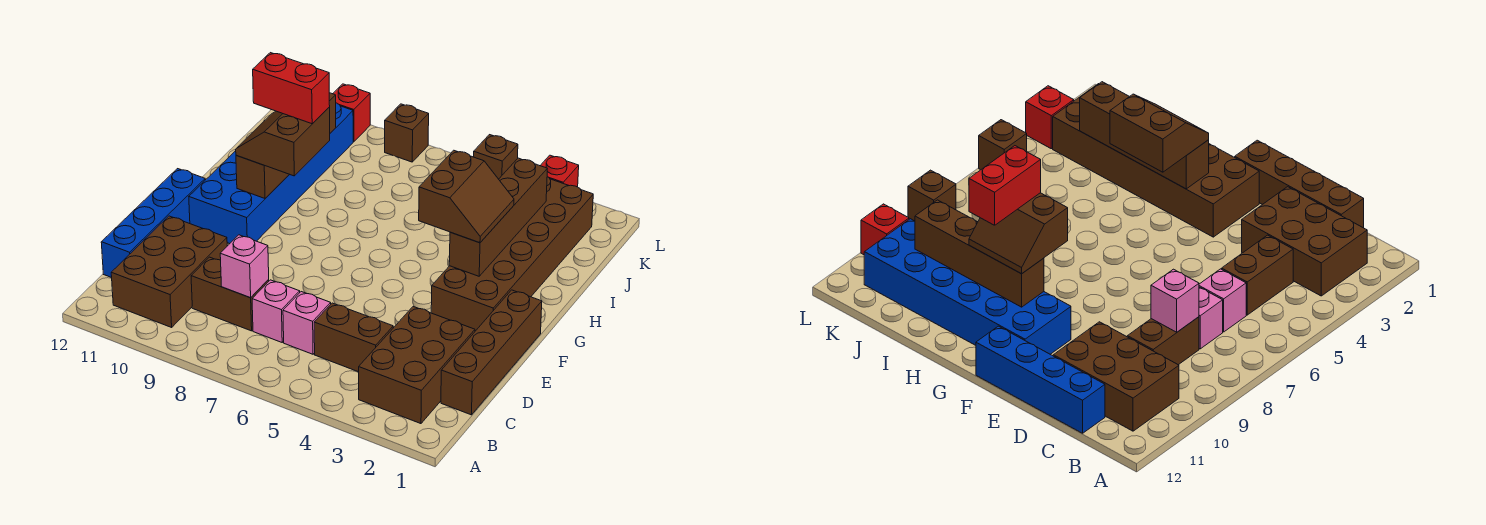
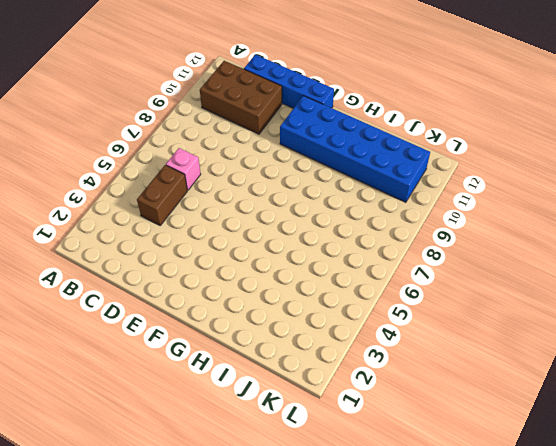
none -> brown 2x3 brick [359,307,475,424]
none -> brown 1x4 brick [441,290,542,415]
none -> pink 1x1 brick [252,280,300,342]

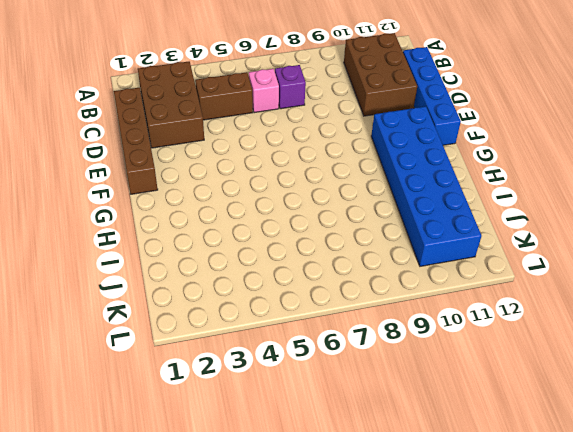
purple 1x1 brick [275,65,306,109] -> pink 1x1 brick [252,280,300,342]
none -> brown 1x2 brick [191,257,269,331]
none -> brown 2x6 brick [431,177,593,331]
none -> red 1x1 brick [540,155,579,187]

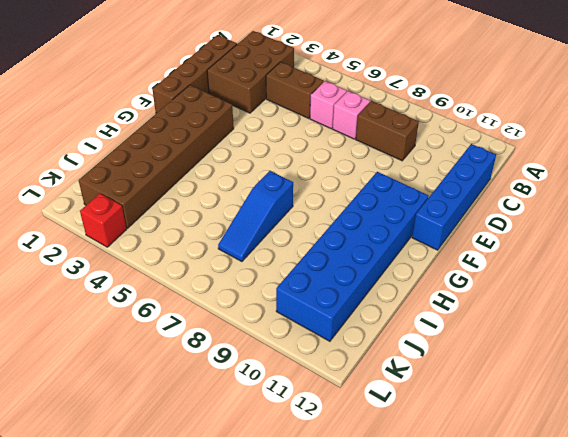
blue 1x3 slope [218,171,293,262] -> none
none -> brown 2x3 brick [111,216,227,327]
none -> brown 1x1 brick [474,135,518,179]
none -> brown 1x1 brick [385,104,429,162]

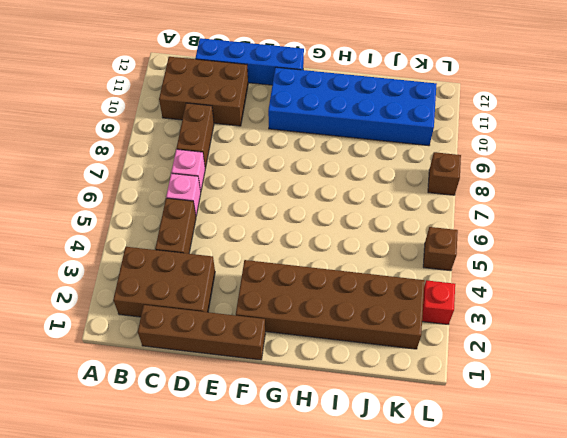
none -> red 1x1 brick [333,84,370,142]
none -> pink 1x1 brick [220,235,269,298]
none -> brown 1x4 brick [449,158,547,276]

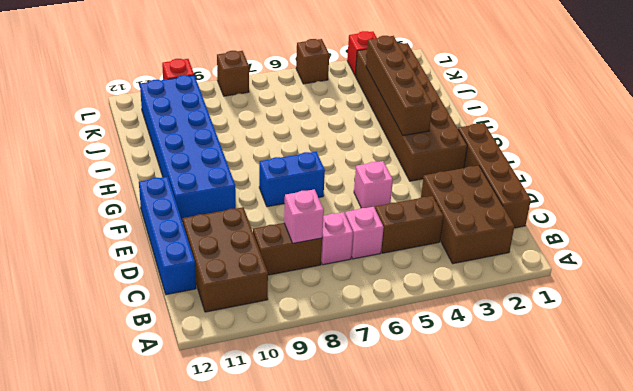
pink 1x1 brick [354,161,393,208] -> none
blue 1x2 brick [259,152,325,207] -> none
none -> brown 1x4 brick [236,93,336,198]
none -> brown 2x2 slope [419,150,514,243]
none -> brown 2x2 slope [236,107,330,176]

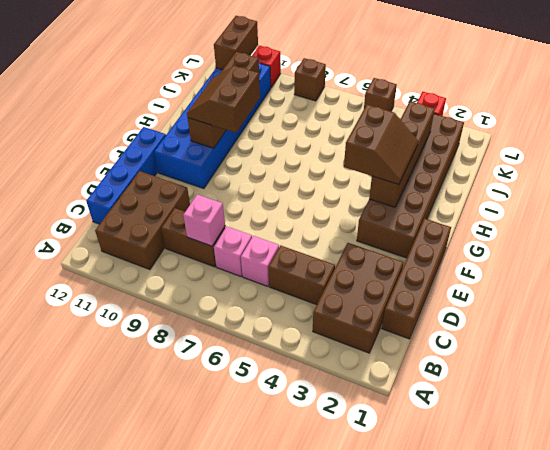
brown 1x2 brick [214,16,258,70] -> none
none -> red 1x2 brick [253,53,330,124]

